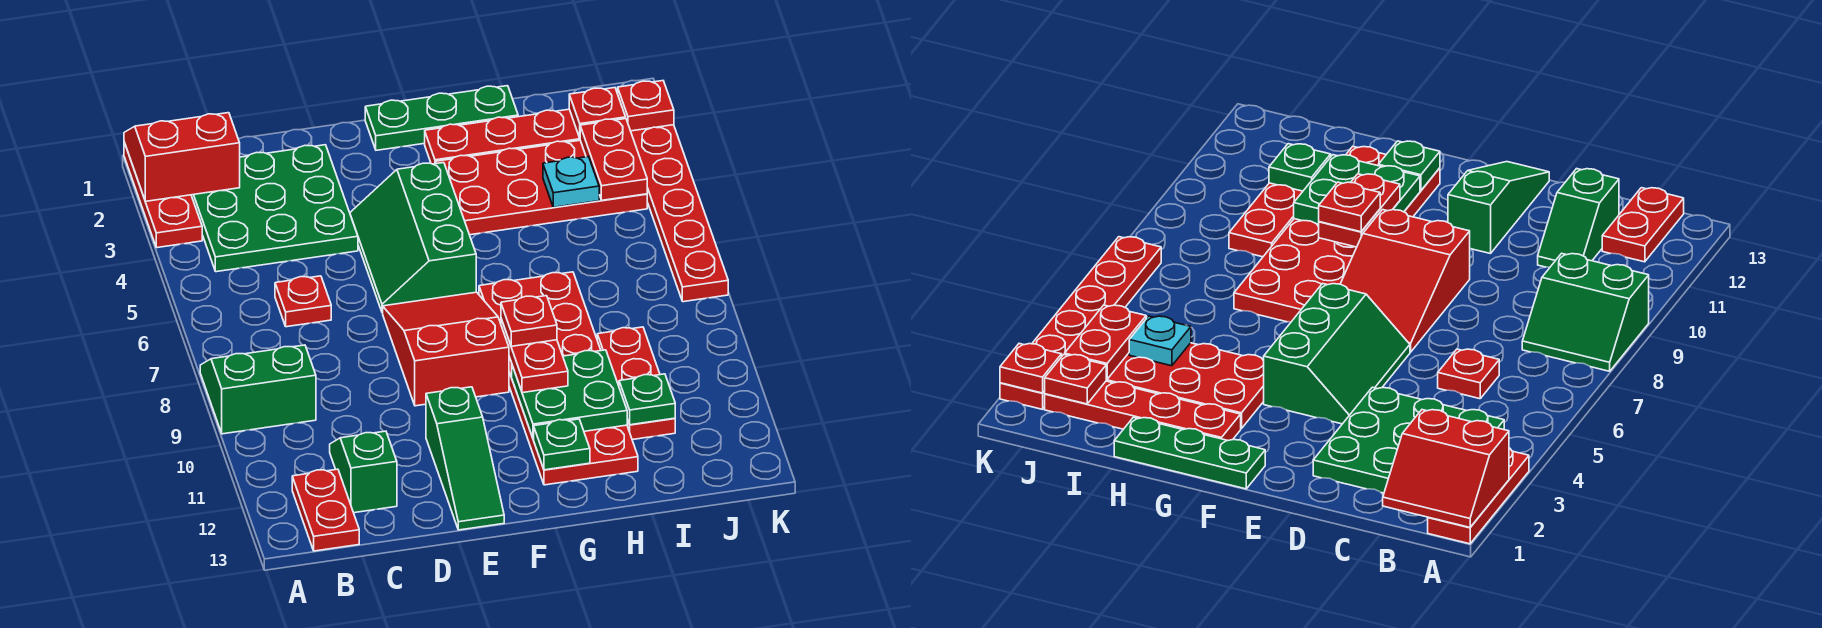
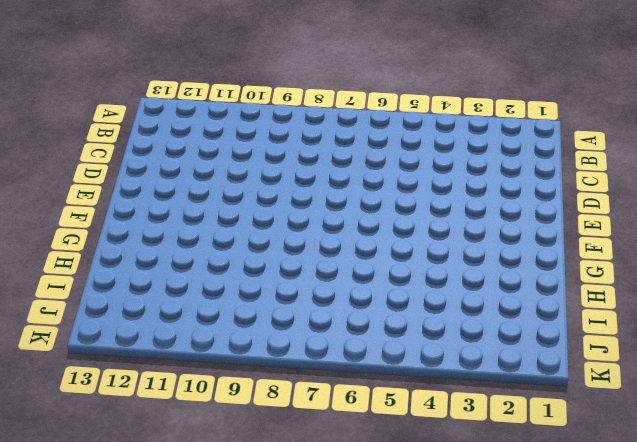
none -> red 1x3 plate [124,142,202,248]
none -> green 2x2 slope [200,345,316,434]
none -> green 3x3 plate [191,145,358,272]

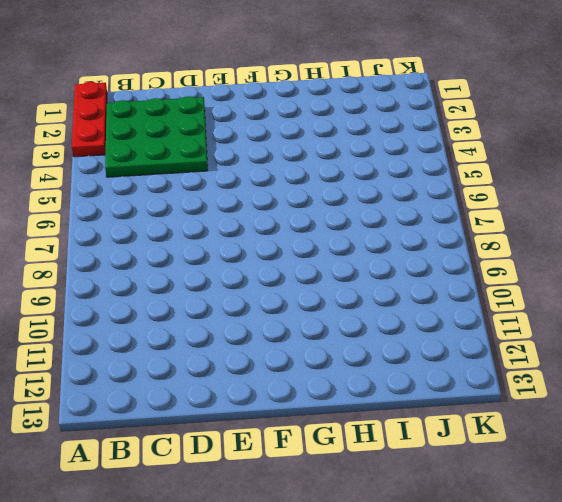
none -> green 2x2 slope [200,345,316,434]
none -> red 1x2 plate [292,469,359,551]
none -> red 1x1 plate [275,276,331,327]

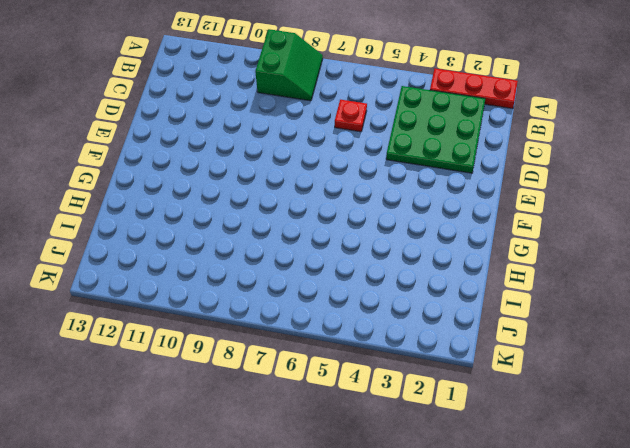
none -> red 1x2 plate [292,469,359,551]
none -> green 1x2 slope [330,431,397,513]
none -> green 2x3 slope [350,163,476,313]

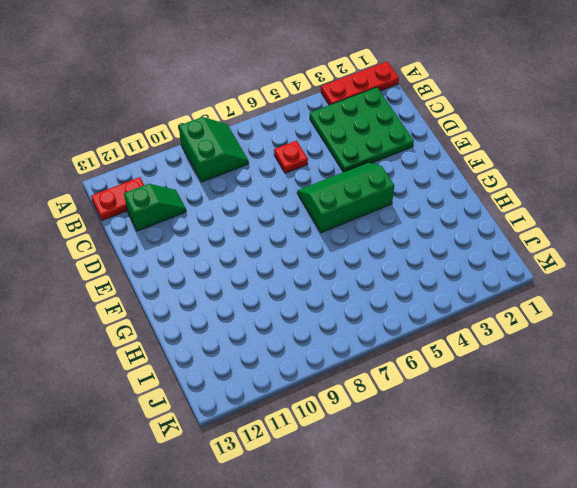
none -> red 2x3 slope [383,292,509,406]
none -> green 1x3 slope [426,387,504,530]
none -> green 1x3 plate [365,86,518,150]

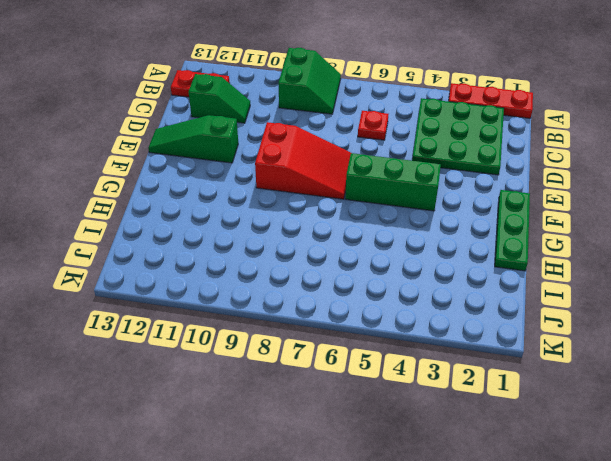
none -> red 1x4 plate [425,109,580,164]
none -> red 2x4 plate [435,140,647,235]
none -> red 2x6 plate [479,272,638,485]

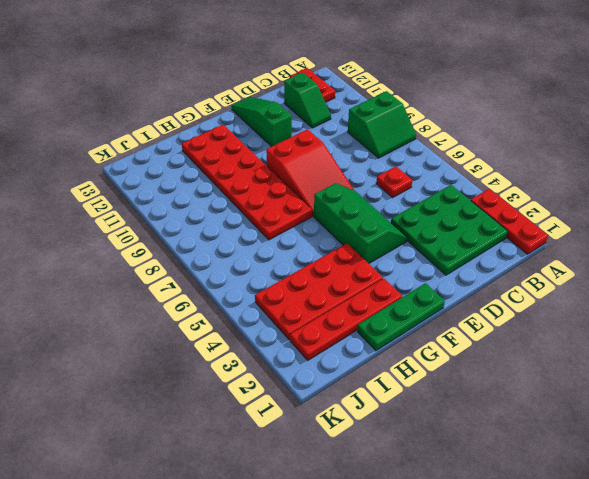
none -> red 1x3 plate [597,327,675,440]
none -> red 1x6 plate [631,125,728,302]
none -> red 2x2 slope [124,113,240,201]

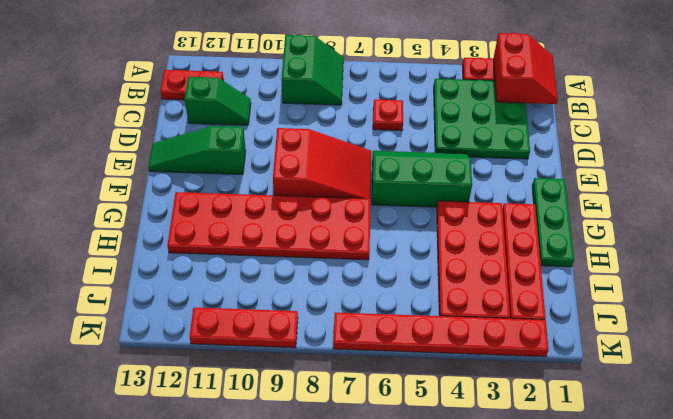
red 1x3 plate [190,308,298,348] -> red 1x3 plate moved to [597,327,675,440]
none -> green 2x2 plate [512,350,627,439]
none -> green 1x1 plate [534,419,590,470]
none -> cyan 1x1 plate [543,157,599,207]

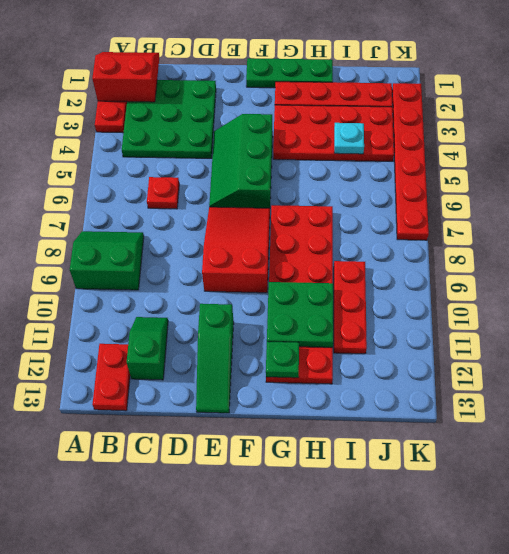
none -> green 1x1 plate [619,374,675,425]
none -> red 1x1 plate [569,88,626,138]
none -> red 1x2 plate [580,119,647,200]

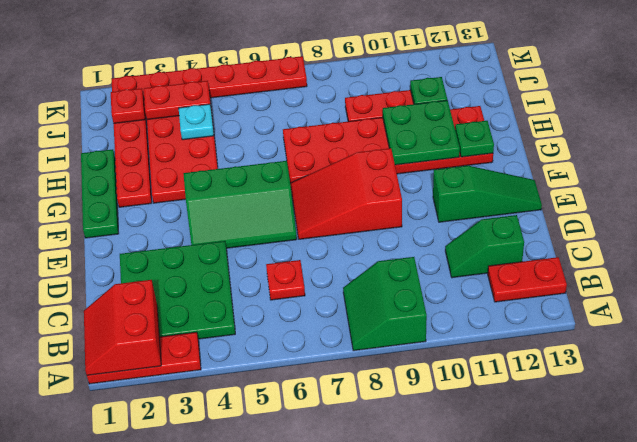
none -> red 1x1 plate [618,81,674,131]
none -> red 1x2 plate [501,319,568,393]
none -> red 1x1 plate [501,296,557,346]

